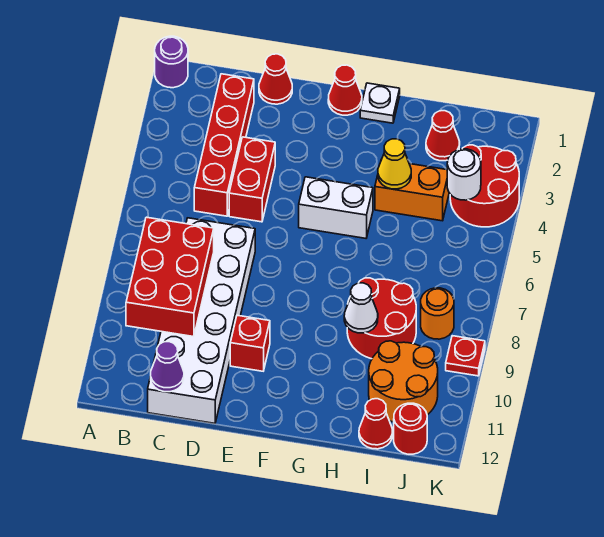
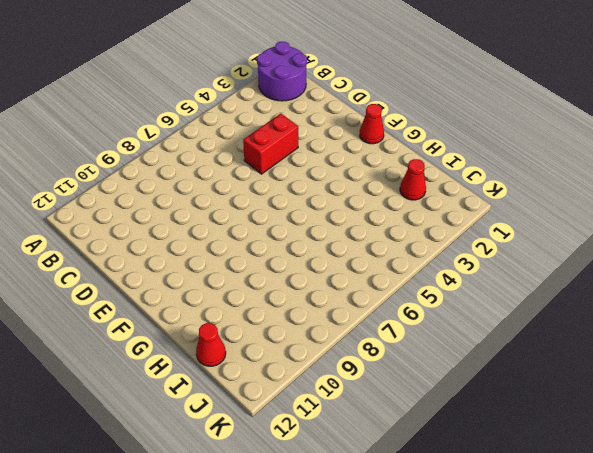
purple 2x2 round brick [257,42,307,101] -> purple 1x1 round brick [155,36,188,88]
none -> red 1x4 brick [194,74,254,216]
none -> white 2x6 brick [148,218,255,423]
none -> red 1x1 cone [259,54,292,104]

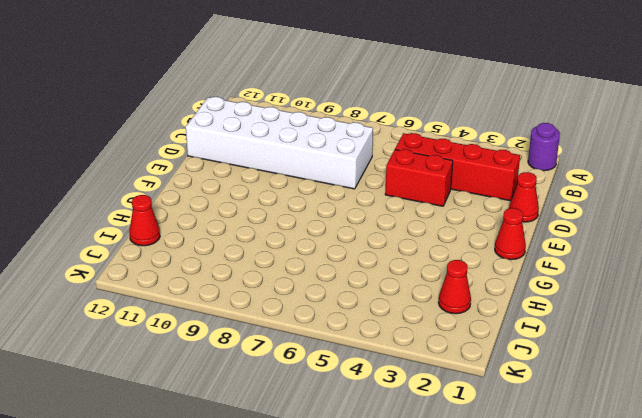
none -> red 1x1 brick [230,315,270,371]
none -> white 1x2 brick [299,177,373,238]
none -> white 1x1 plate [360,83,400,123]

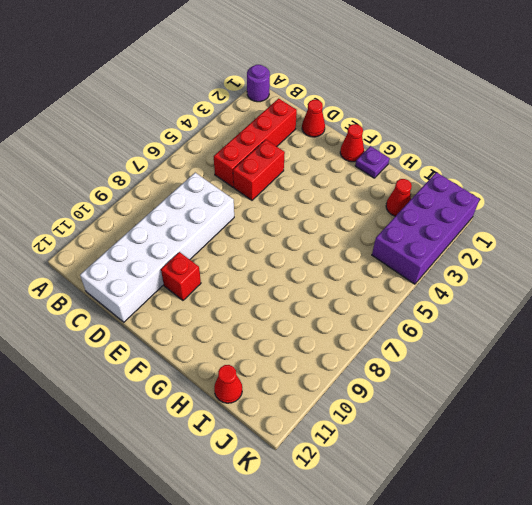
purple 1x1 plate [355,146,389,178] -> white 1x1 plate [360,83,400,123]
purple 2x4 brick [372,172,479,284] -> red 2x2 round brick [450,145,519,227]
none -> white 1x2 brick [299,177,373,238]
none -> orange 1x2 brick [375,159,449,221]
none -> red 2x2 round brick [347,278,416,359]

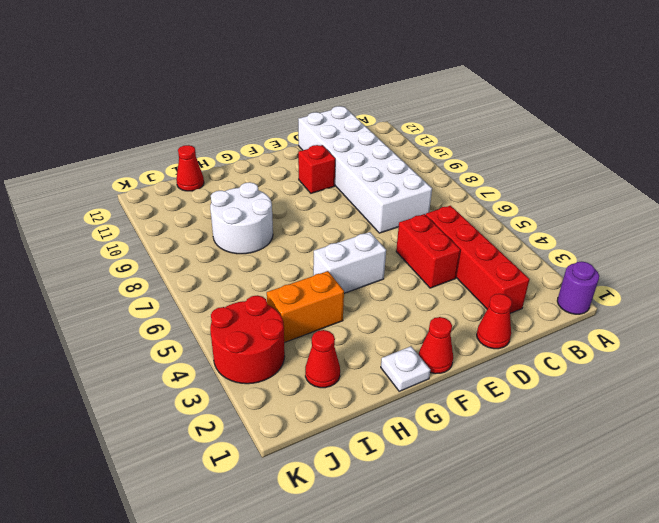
white 2x2 round brick [210,182,273,254] -> red 2x2 round brick [347,278,416,359]
none -> orange 2x2 round brick [369,341,438,422]
none -> orange 1x1 round brick [421,288,454,339]
none -> red 1x1 round brick [394,403,427,454]

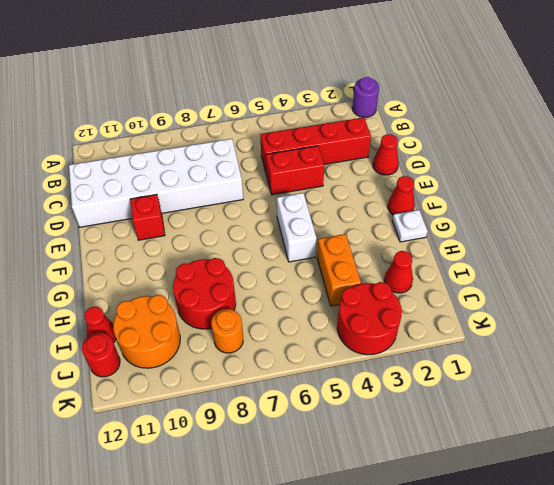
none -> red 1x1 plate [446,336,485,376]
none -> red 2x3 brick [126,217,214,337]
none -> purple 1x1 cone [151,342,184,392]

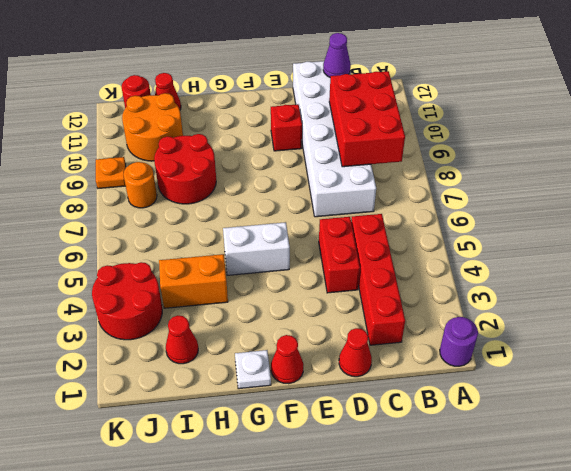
orange 1x1 plate [96,157,126,188] -> red 1x1 plate [446,336,485,376]
none -> yellow 1x1 cone [378,139,411,189]
none -> white 1x1 cone [344,283,378,333]
none -> white 1x1 round brick [447,149,481,200]

